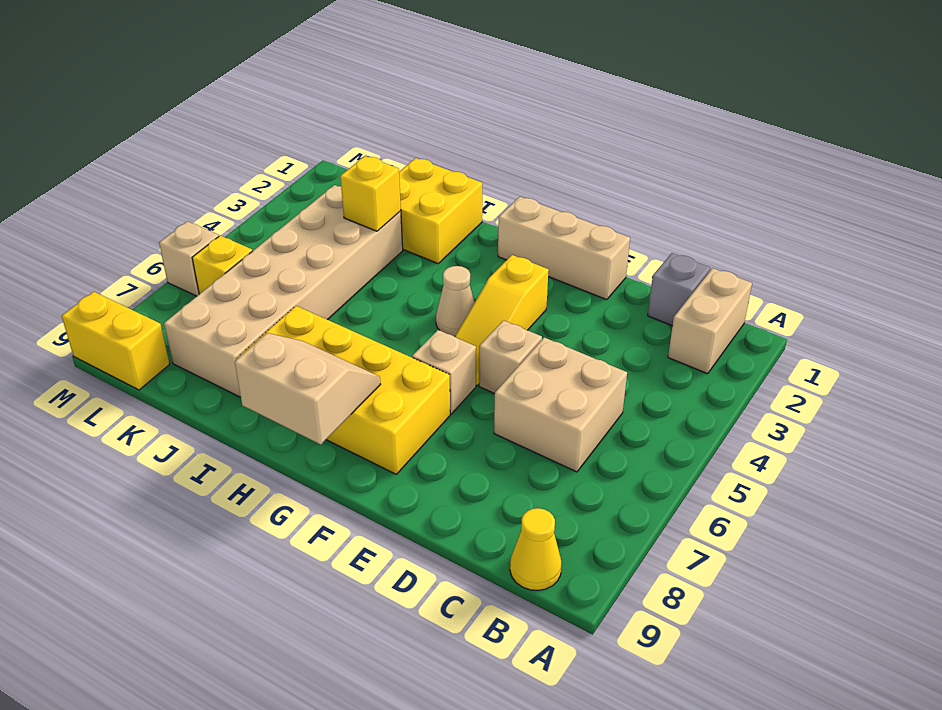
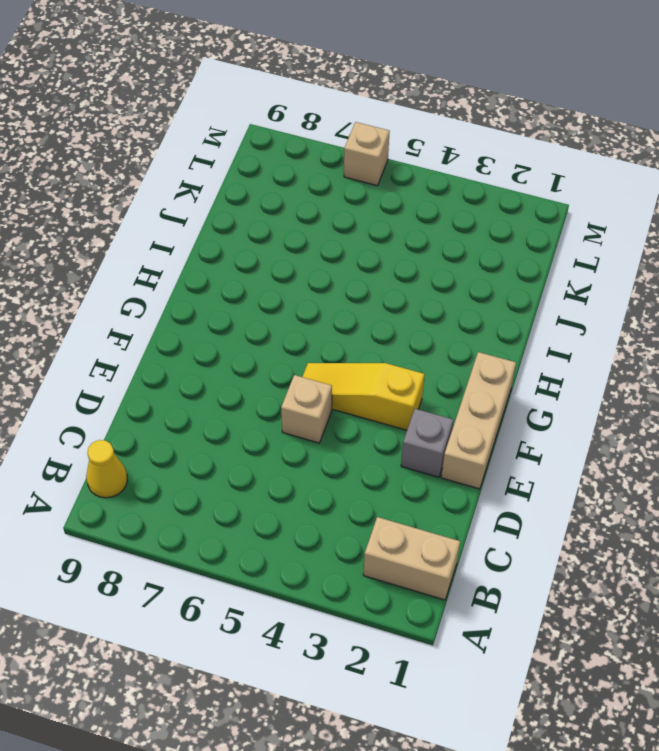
grey 1x1 brick [401,409,453,477] -> grey 1x1 brick moved to [648,253,710,326]
none -> tan 2x2 brick [494,337,627,472]
none -> tan 1x1 brick [412,330,476,414]
none -> yellow 2x4 brick [237,306,450,474]

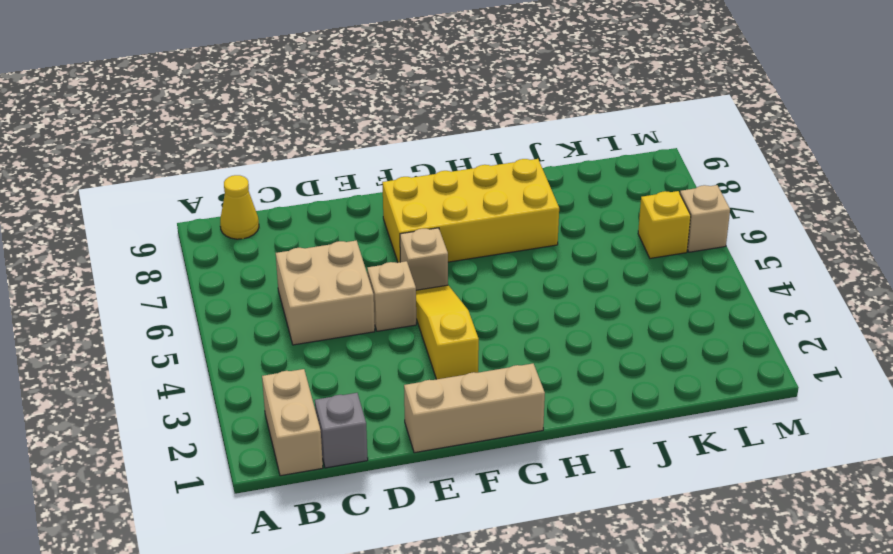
none -> tan 1x1 cone [436,266,475,336]
none -> yellow 2x2 brick [399,158,482,264]
none -> tan 2x6 brick [164,185,403,397]

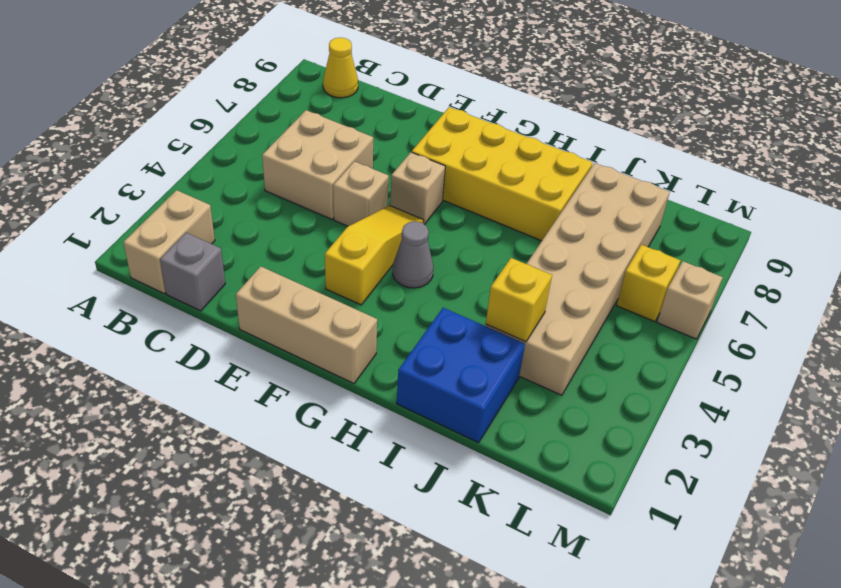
grey 1x1 cone [393,221,433,288] -> tan 1x1 cone [436,266,475,336]
blue 2x2 brick [397,308,525,443] -> yellow 2x2 brick [399,158,482,264]
none -> yellow 1x2 brick [62,292,170,390]
none -> tan 2x2 slope [235,333,381,445]

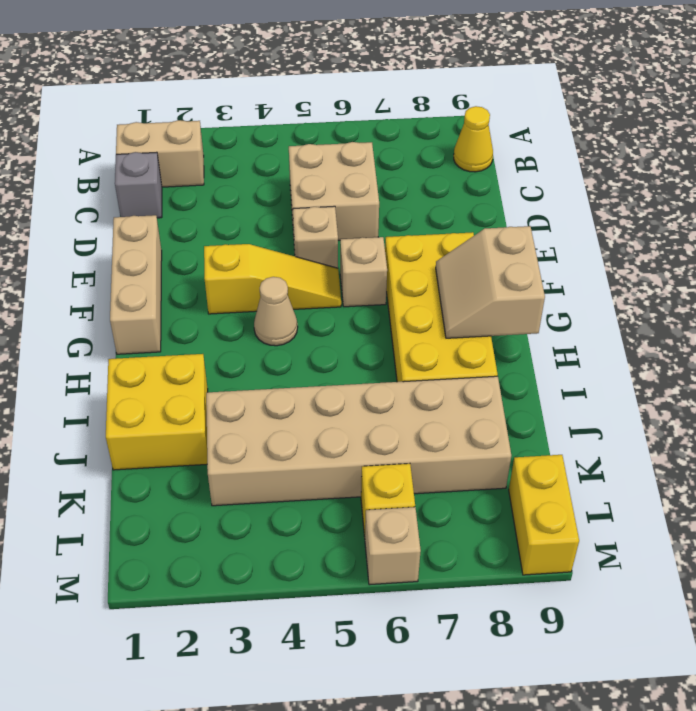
none -> yellow 1x1 brick [340,156,401,231]

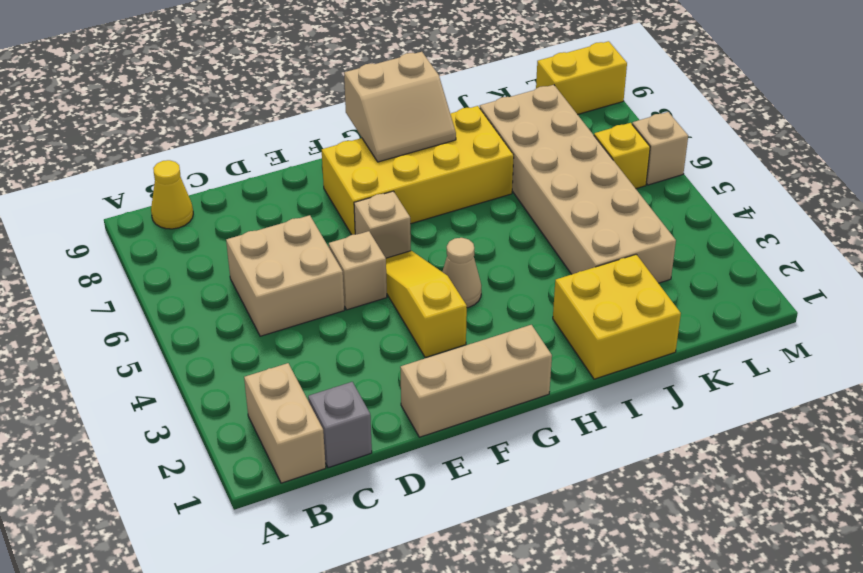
none -> yellow 1x1 brick [340,156,401,231]

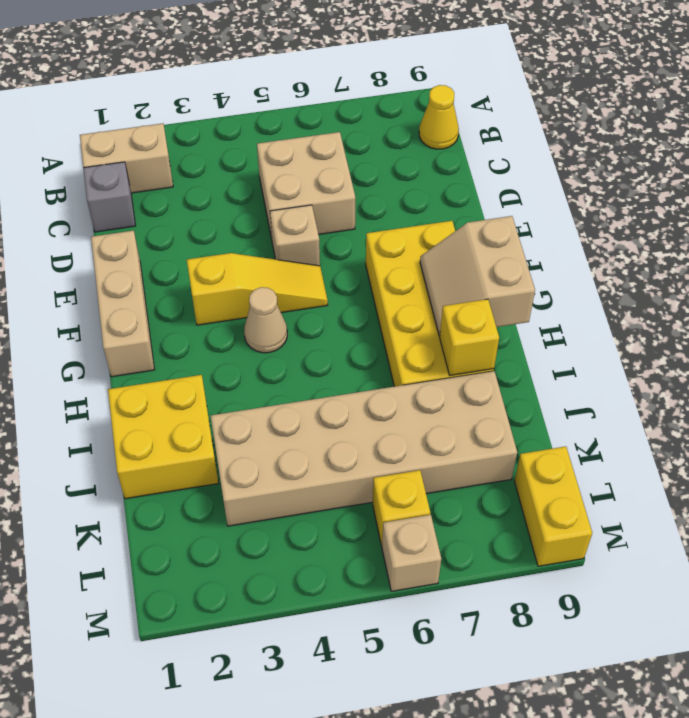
yellow 1x1 brick [440,299,499,376] -> yellow 1x1 brick moved to [340,156,401,231]
none -> tan 1x1 brick [412,330,476,414]

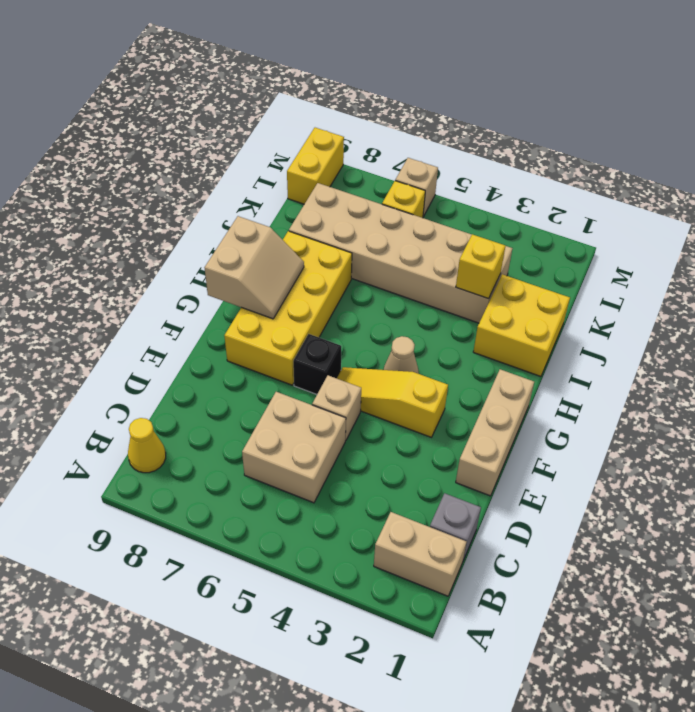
black 1x1 brick [293,334,341,394] -> tan 1x1 brick [412,330,476,414]

